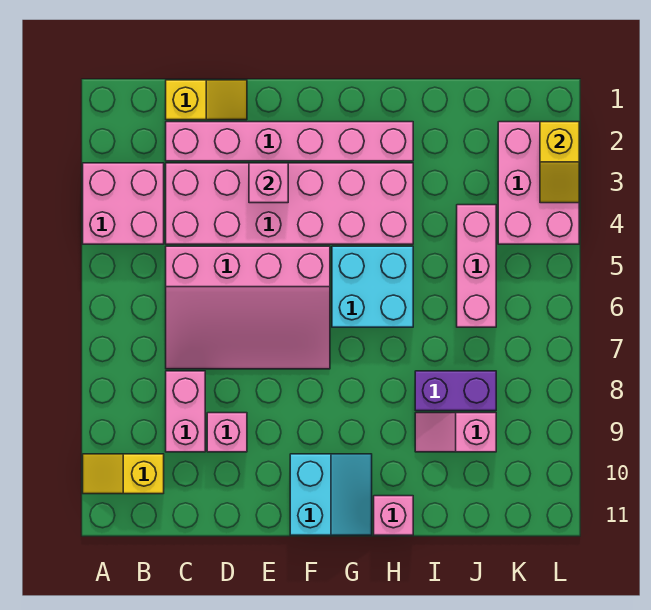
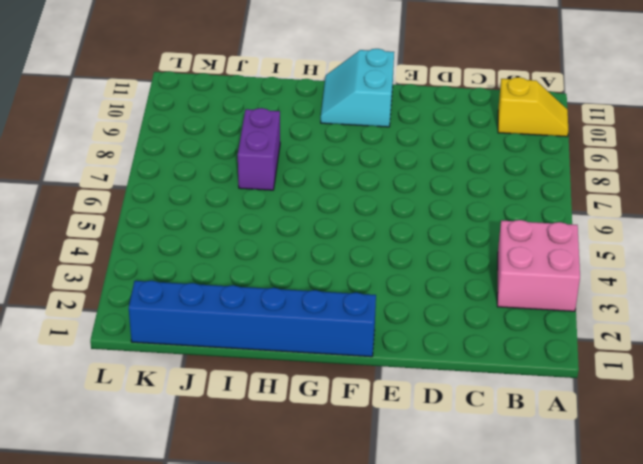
blue 1x6 brick [129,281,376,357] -> none
purple 1x2 brick [238,108,280,190] -> purple 1x2 brick turned to [415,371,496,411]
none -> yellow 1x2 slope [166,80,247,120]
none -> pink 1x6 brick [166,122,413,161]
none -> pink 2x6 brick [166,163,413,244]

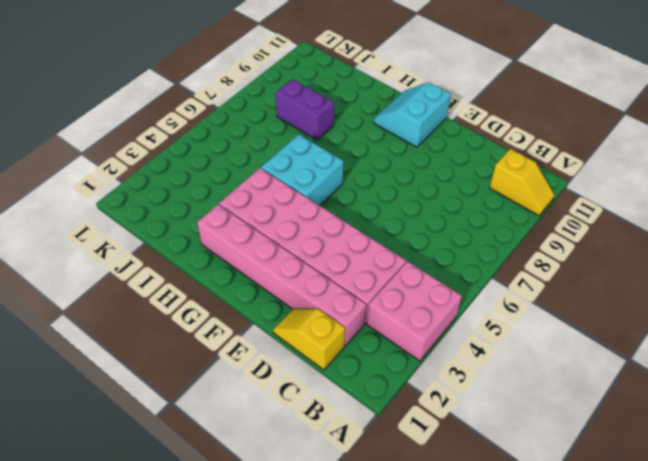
none -> pink 3x4 slope [166,246,330,369]
none -> pink 1x2 brick [166,371,205,452]
none -> pink 1x1 brick [207,413,247,452]

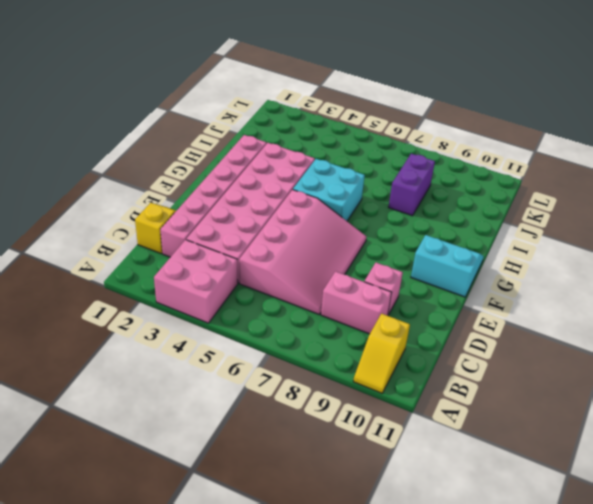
none -> pink 1x1 brick [374,496,413,535]
none -> pink 1x2 slope [415,413,496,452]
none -> pink 1x3 brick [457,205,496,327]

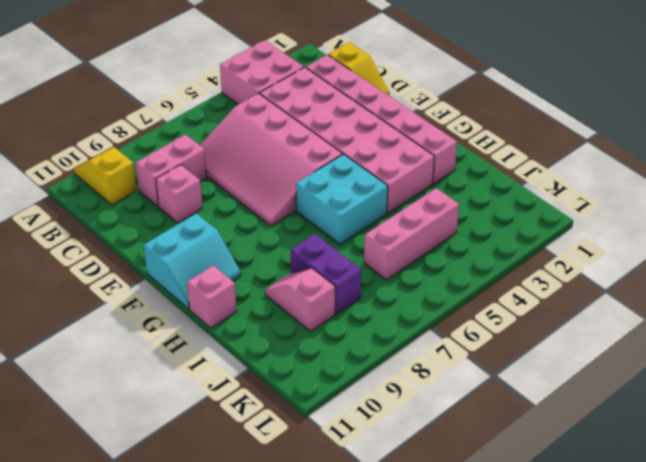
none -> pink 2x3 brick [498,122,579,244]
none -> pink 1x1 brick [249,163,288,203]
none -> yellow 1x2 slope [540,122,579,203]

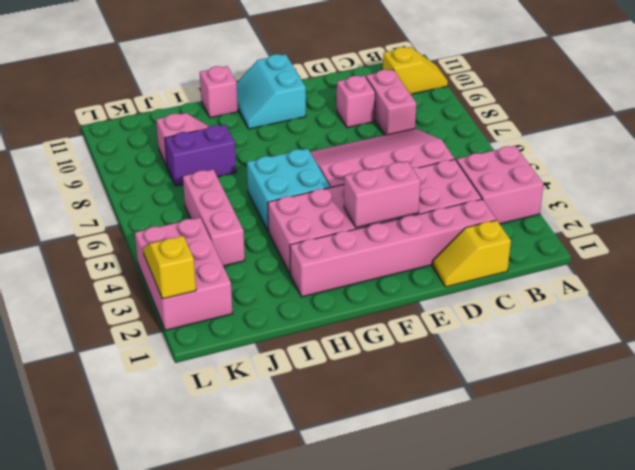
pink 1x2 brick [344,161,420,228] -> pink 1x1 brick [249,163,288,203]

